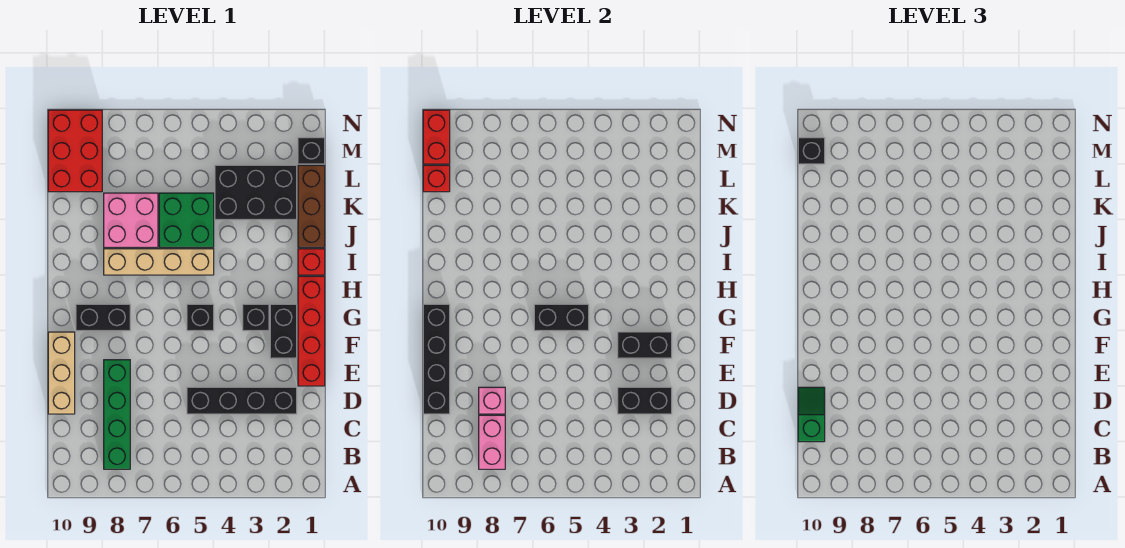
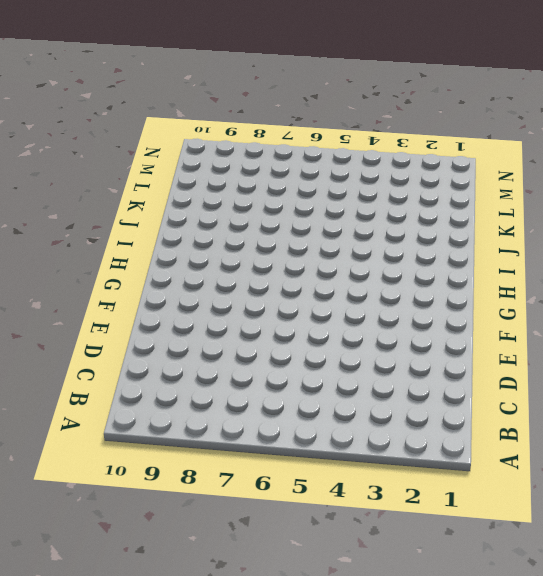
none -> green 1x4 brick [104,360,130,469]
none -> black 1x4 brick [187,387,297,414]
none -> tan 1x3 brick [48,332,75,414]

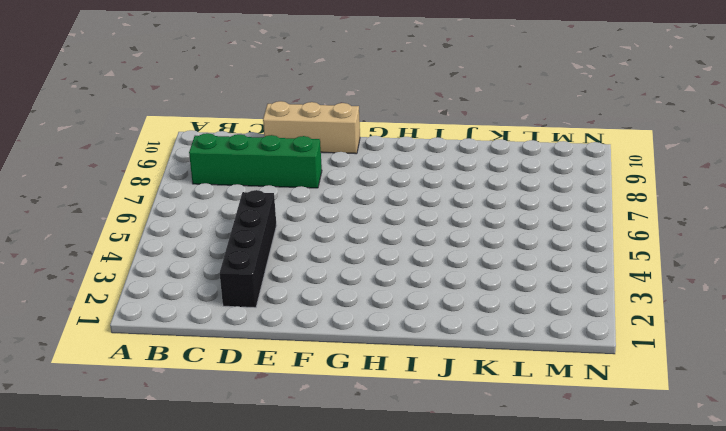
none -> red 1x4 brick [298,276,325,386]
none -> black 1x2 brick [270,304,297,358]
none -> black 1x1 brick [243,304,269,331]

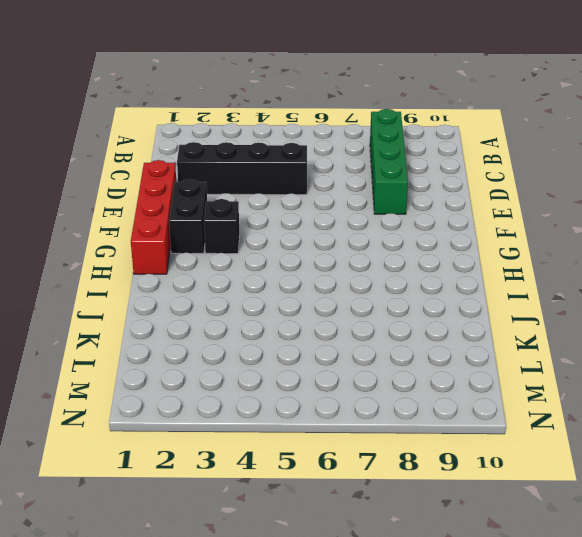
none -> tan 1x3 brick [48,332,75,414]
none -> black 1x1 brick [187,304,214,331]
none -> black 1x2 brick [76,304,130,331]

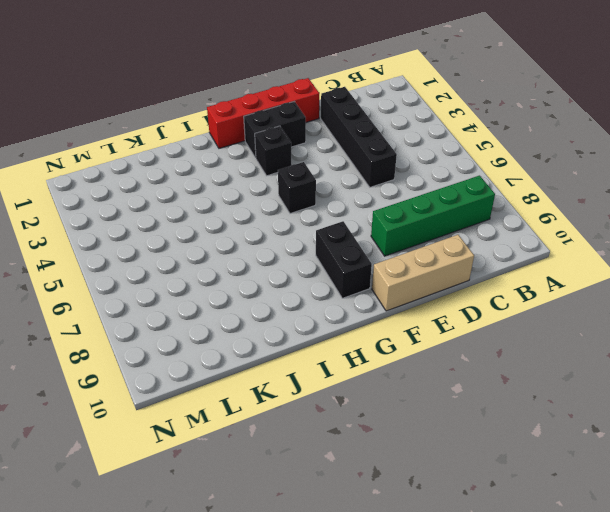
none -> red 1x1 brick [298,249,325,275]
none -> tan 1x4 brick [104,249,214,275]
none -> brown 1x3 brick [298,165,325,247]

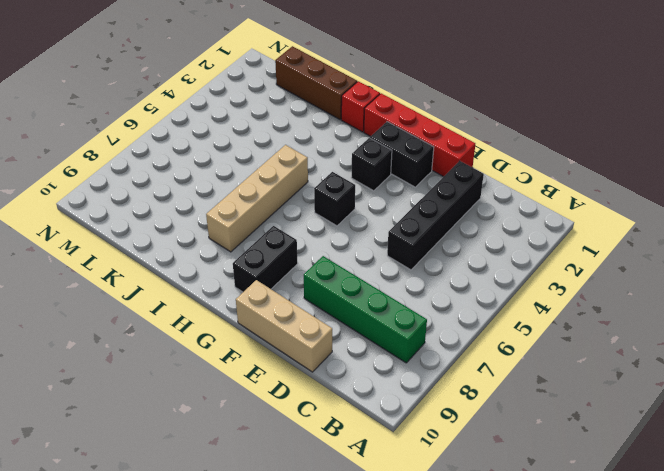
none -> green 2x2 brick [159,193,214,247]
none -> pink 2x2 brick [104,193,158,247]
none -> black 2x3 brick [215,165,297,220]

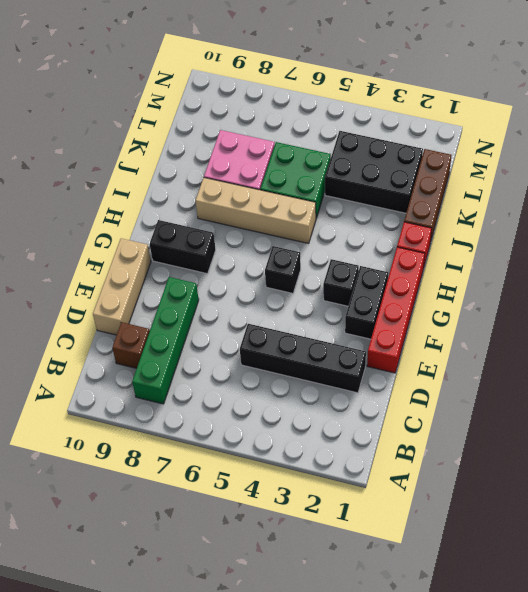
brown 1x1 brick [112,322,150,368] -> none
none -> red 2x3 brick [48,110,102,192]
none -> black 1x1 brick [298,138,325,164]
none -> pink 1x2 brick [479,415,505,469]

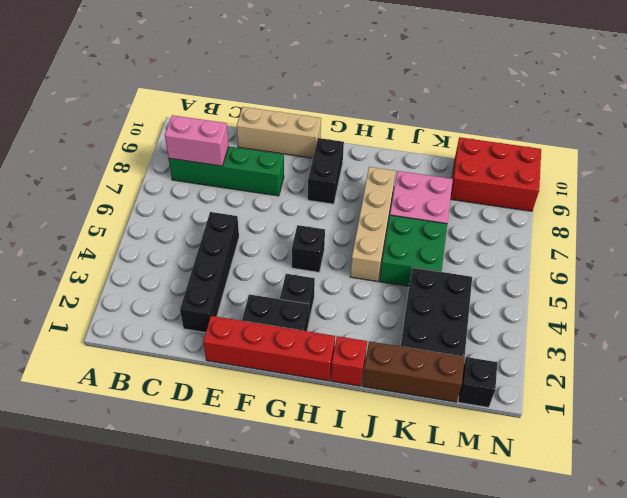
none -> black 1x2 brick [618,387,672,414]
none -> pink 1x1 brick [479,387,505,414]
none -> black 1x4 brick [423,304,450,414]

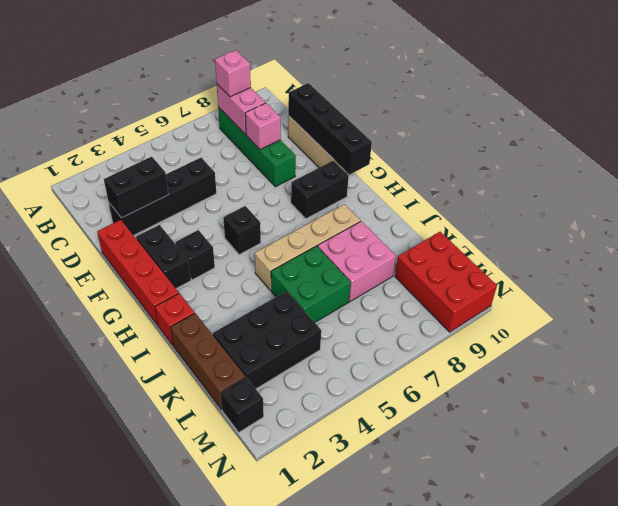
pink 1x1 brick [215,50,251,97] -> none
none -> black 1x2 brick [618,332,672,358]
none -> black 1x2 brick [534,304,589,331]
none -> red 1x1 brick [423,165,450,192]

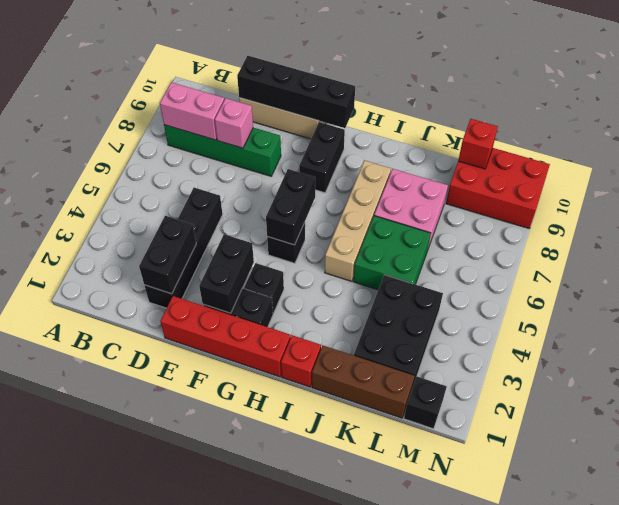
none -> red 1x2 brick [423,110,450,164]
none -> green 1x2 slope [798,387,825,442]
none -> black 1x1 brick [798,138,825,164]

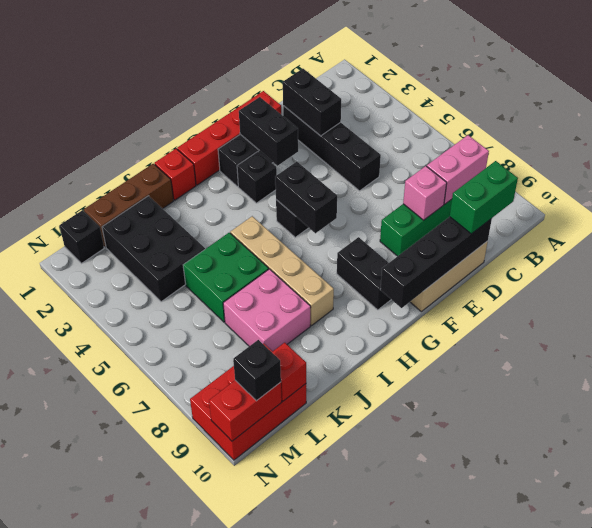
green 1x2 brick [450,161,518,234] -> green 1x2 slope [798,387,825,442]

